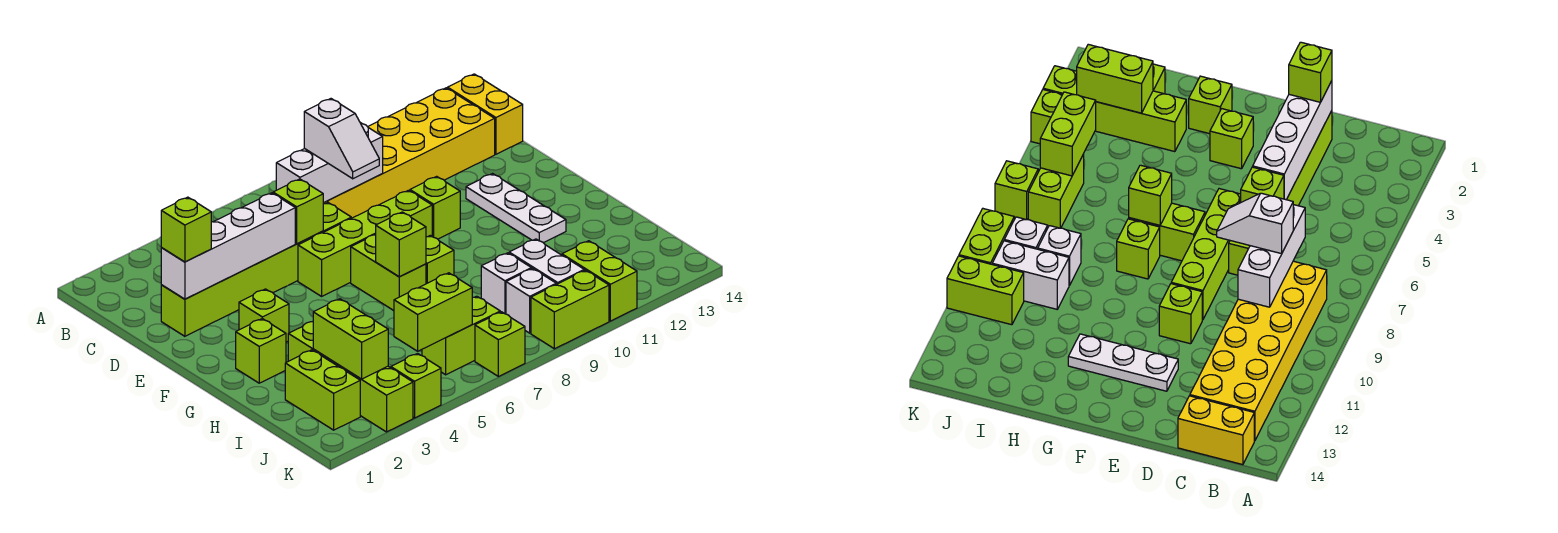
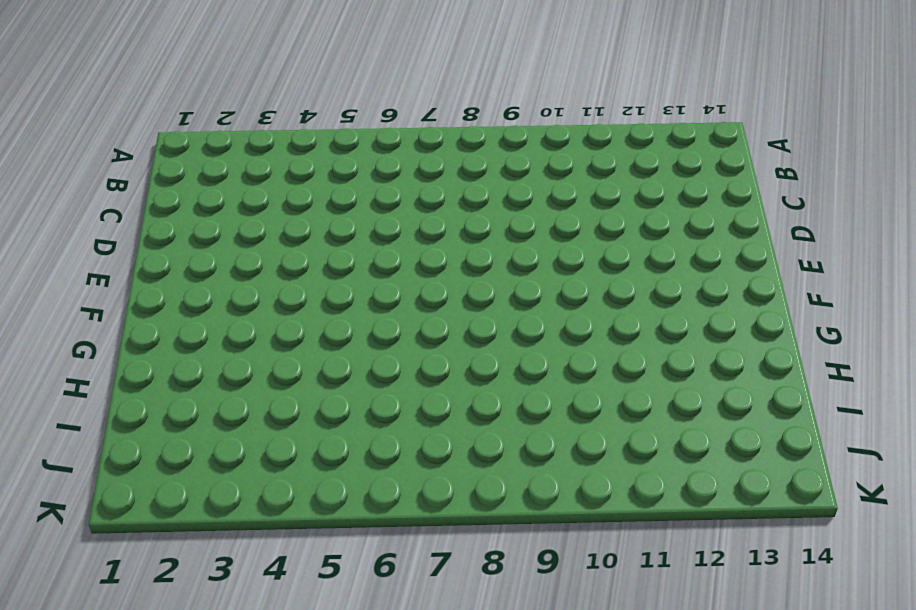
none -> yellow 2x6 brick [323,88,495,218]
none -> yellow 1x2 brick [448,74,523,154]
none -> lime 1x6 brick [161,202,351,336]

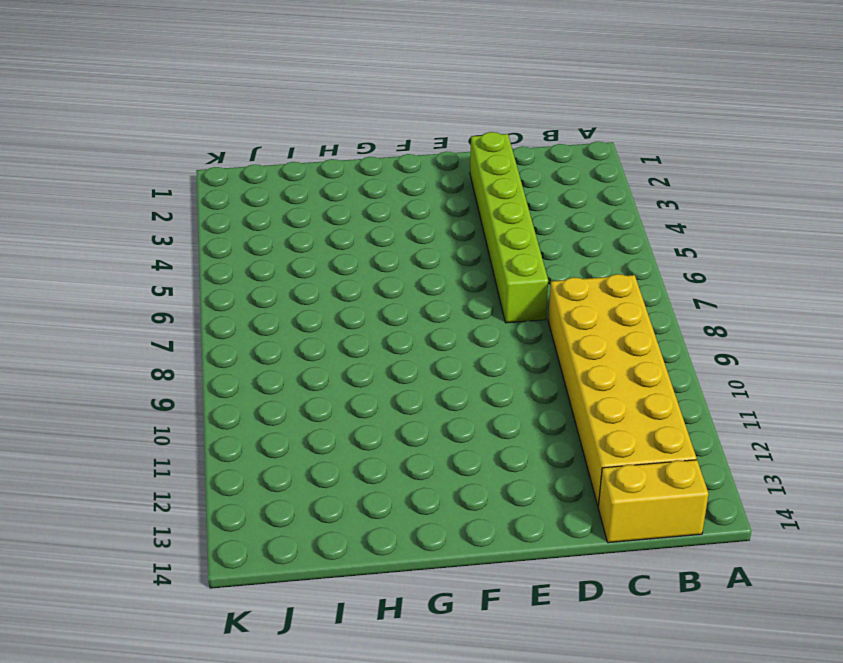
none -> lime 1x4 brick [298,190,432,296]
none -> lime 1x1 brick [410,176,460,239]
none -> white 1x3 plate [466,174,566,243]

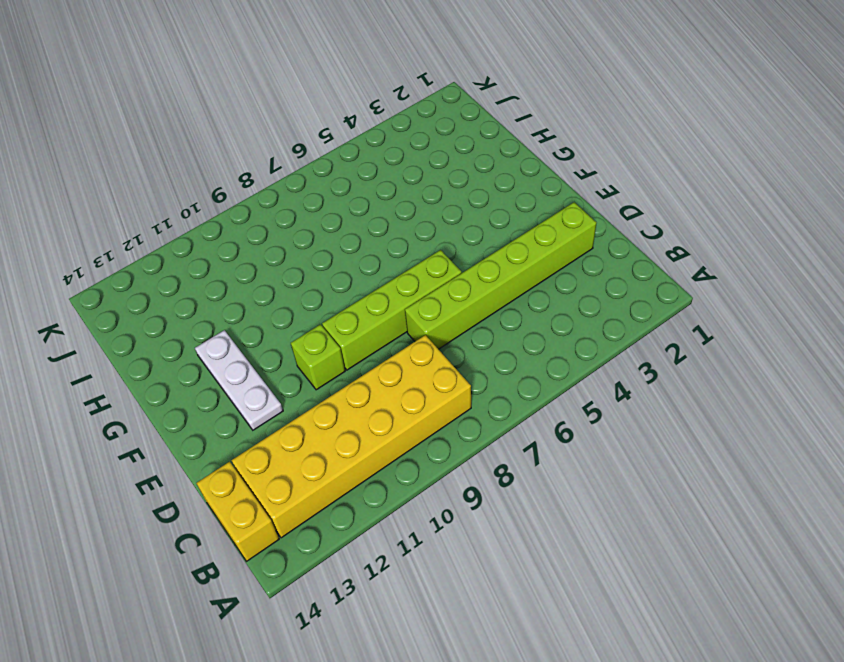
none -> lime 1x1 brick [239,289,289,342]
none -> lime 1x2 brick [351,235,426,311]
none -> lime 1x1 brick [236,319,286,383]

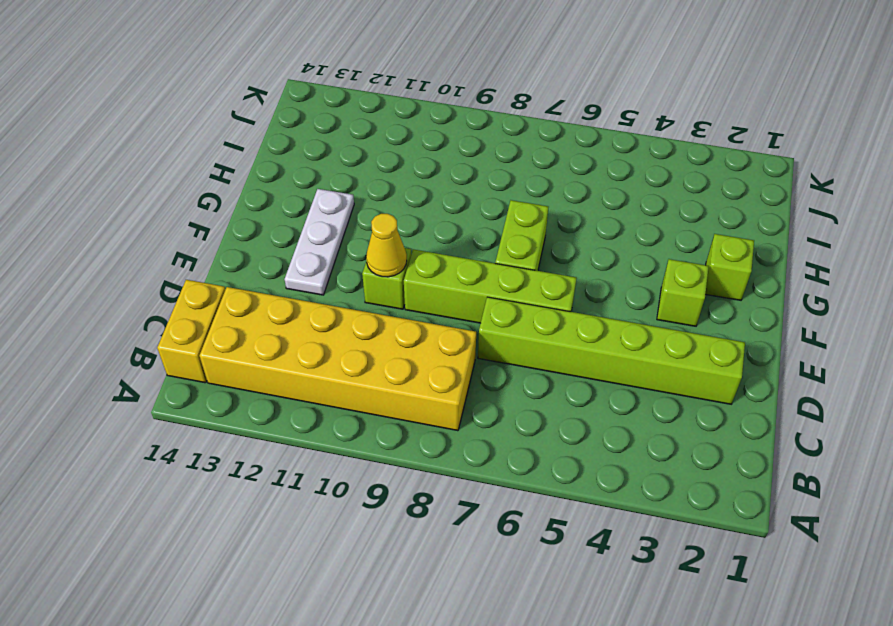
yellow 1x1 cone [366,214,407,277] -> none
none -> lime 1x1 brick [426,235,454,284]
none -> lime 1x4 brick [288,322,413,432]
none -> lime 1x2 brick [285,350,360,430]

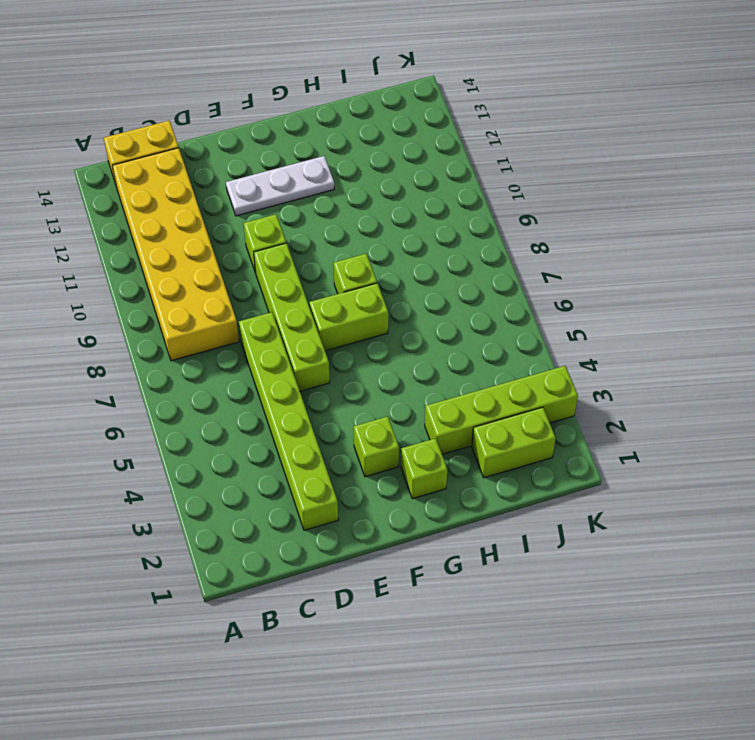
none -> white 1x1 brick [481,253,532,314]
none -> white 1x2 brick [509,239,584,284]
none -> lime 1x2 brick [422,296,500,375]

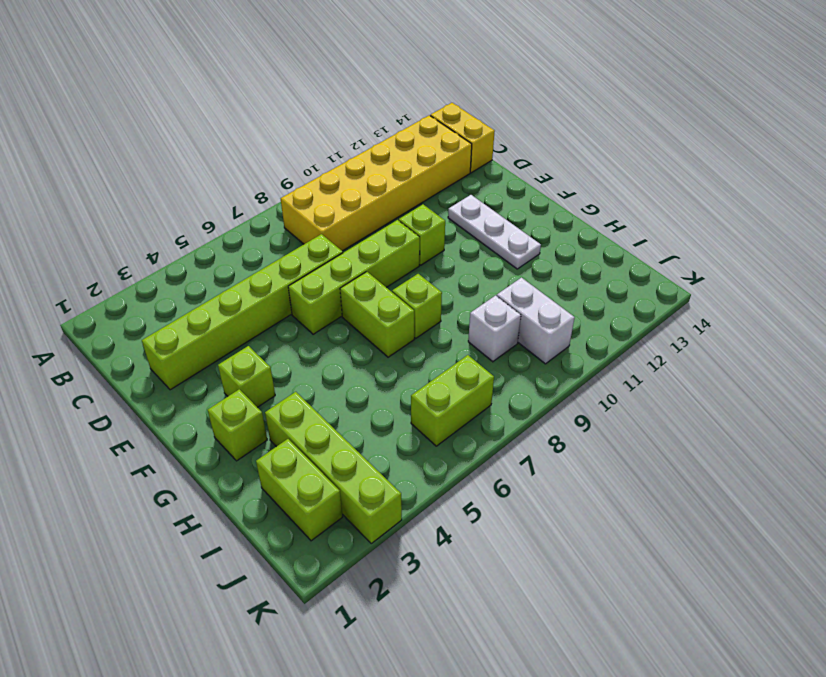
none -> white 1x1 brick [506,268,556,333]
none -> lime 1x2 brick [562,241,637,321]
none -> lime 1x1 brick [391,354,441,418]

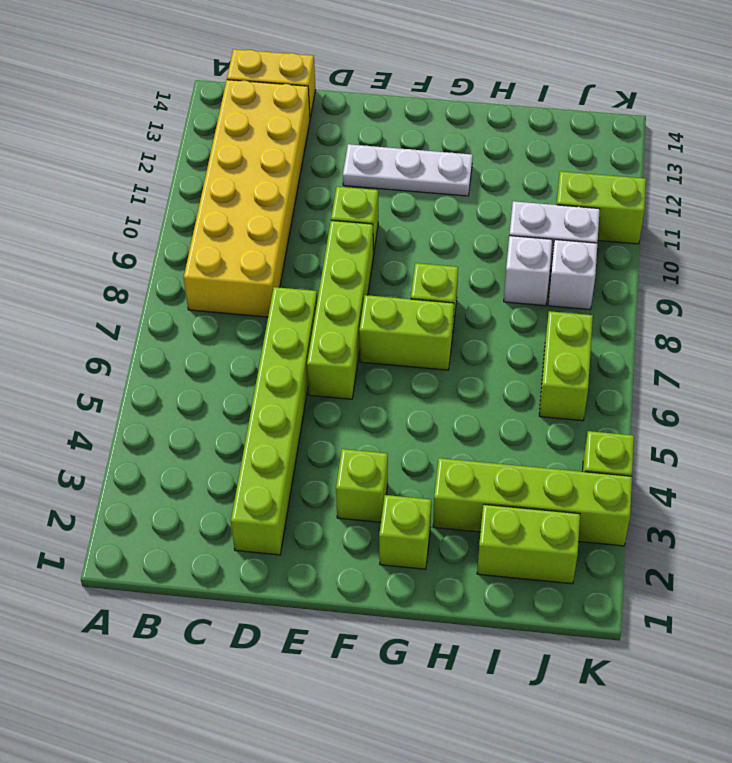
none -> lime 1x1 brick [475,312,525,377]
none -> lime 1x2 brick [531,270,609,349]
none -> white 1x3 brick [276,123,383,203]

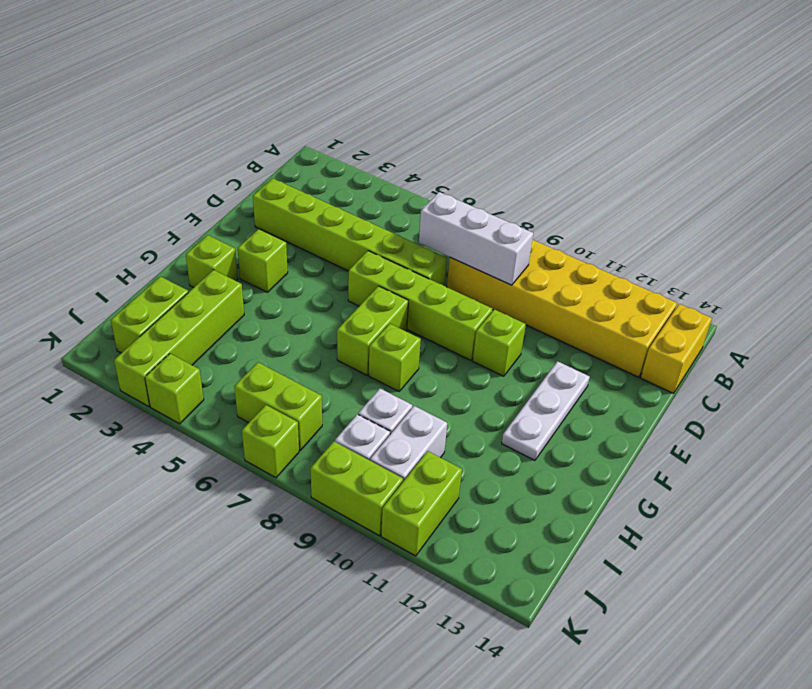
none -> white 1x4 brick [161,193,295,299]
none -> lime 1x1 brick [273,179,323,243]
none -> lime 1x1 brick [376,212,426,277]

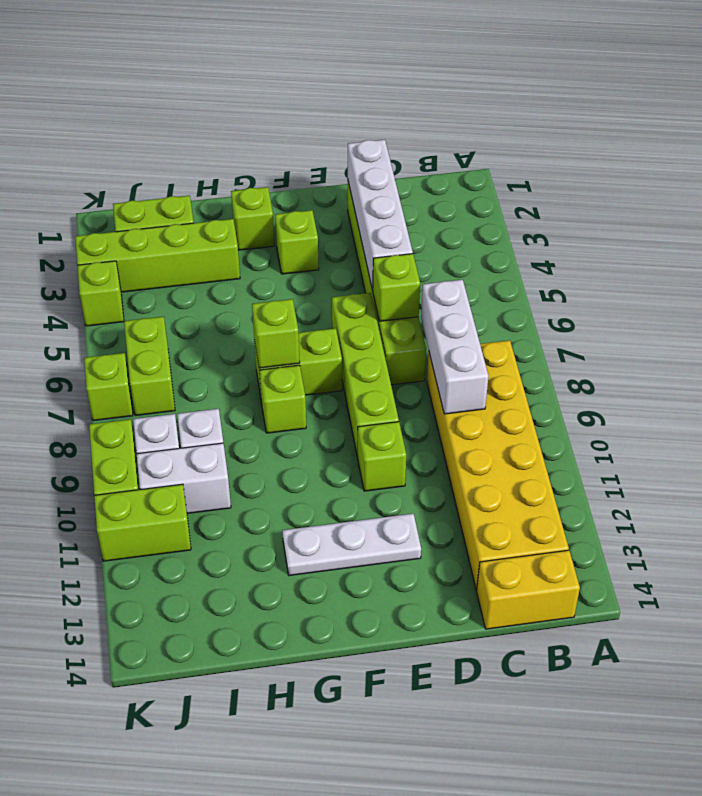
none -> lime 1x2 brick [313,299,388,379]
none -> lime 1x2 brick [394,273,472,351]
none -> white 1x2 slope [304,99,379,179]

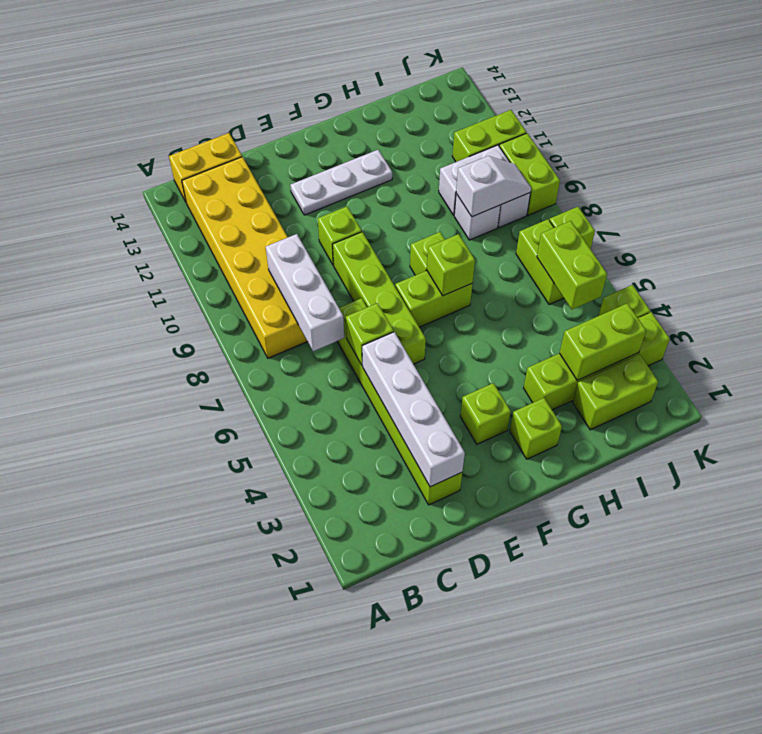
white 1x2 slope [456,156,531,217] -> white 1x2 slope moved to [304,99,379,179]
none -> lime 1x1 brick [161,197,211,262]

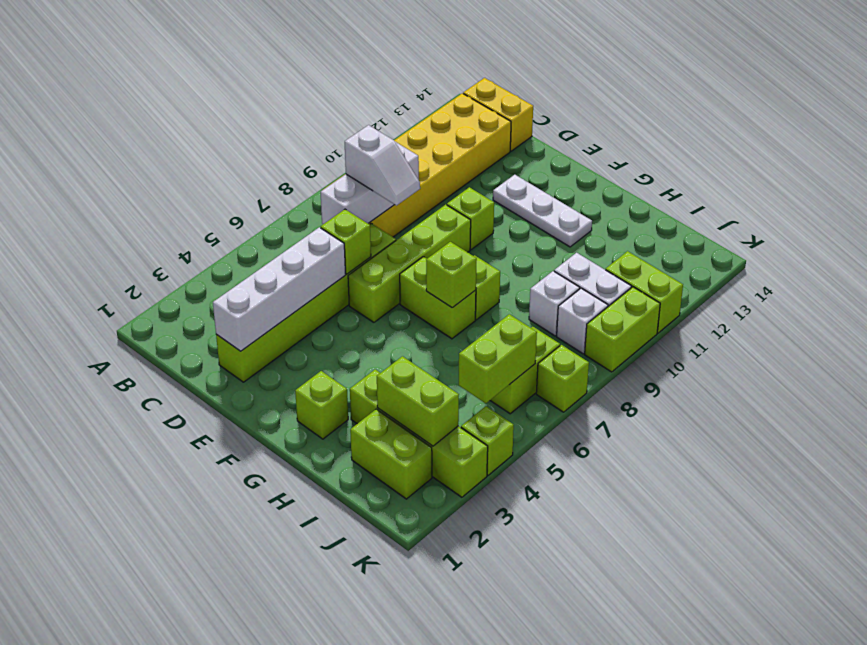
none -> lime 1x1 brick [239,289,289,342]
none -> lime 1x1 brick [161,197,211,262]

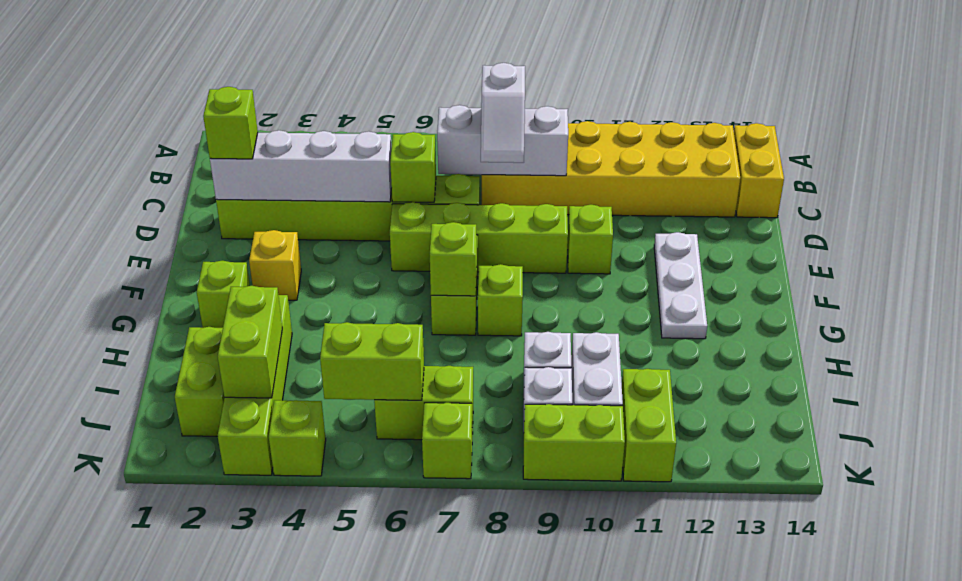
yellow 1x1 brick [249,230,301,300] -> lime 1x1 brick [239,289,289,342]

